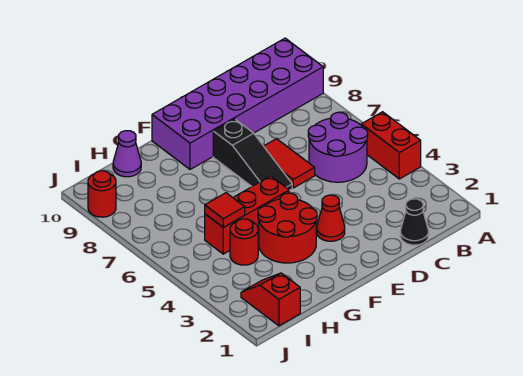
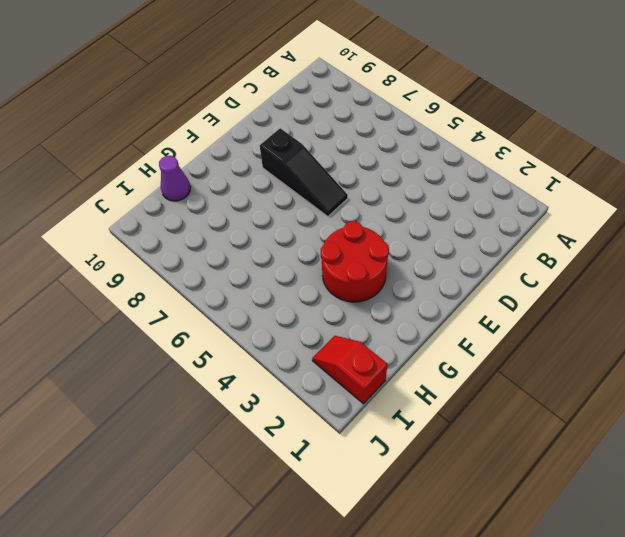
none -> red 1x2 brick [361,112,421,179]
none -> purple 2x6 brick [152,38,323,169]
none -> purple 2x2 round brick [308,112,368,182]

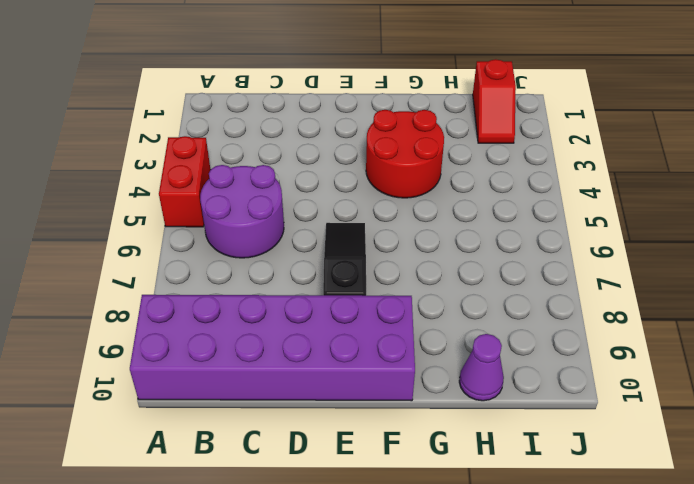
none -> black 1x1 cone [400,199,429,245]
none -> red 1x2 tile [264,139,315,188]
none -> red 1x1 cone [317,195,345,241]

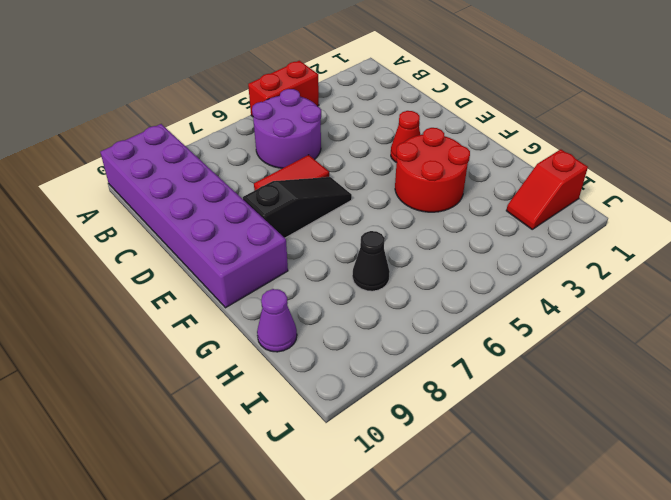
black 1x1 cone [352,231,390,291] -> black 1x1 cone moved to [400,199,429,245]
none -> red 1x3 brick [205,176,289,254]
none -> red 1x1 round brick [230,219,258,265]
none -> red 1x1 round brick [88,171,116,217]

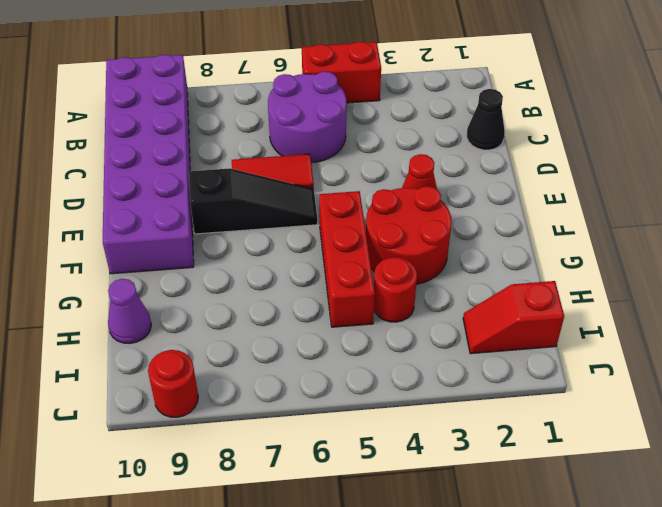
none -> red 1x1 tile [205,193,245,227]

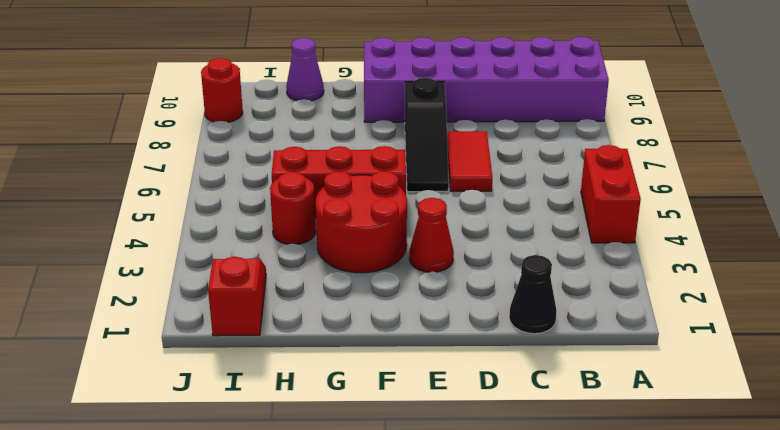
none -> purple 2x2 round brick [308,112,368,182]
none -> red 1x1 tile [205,193,245,227]

